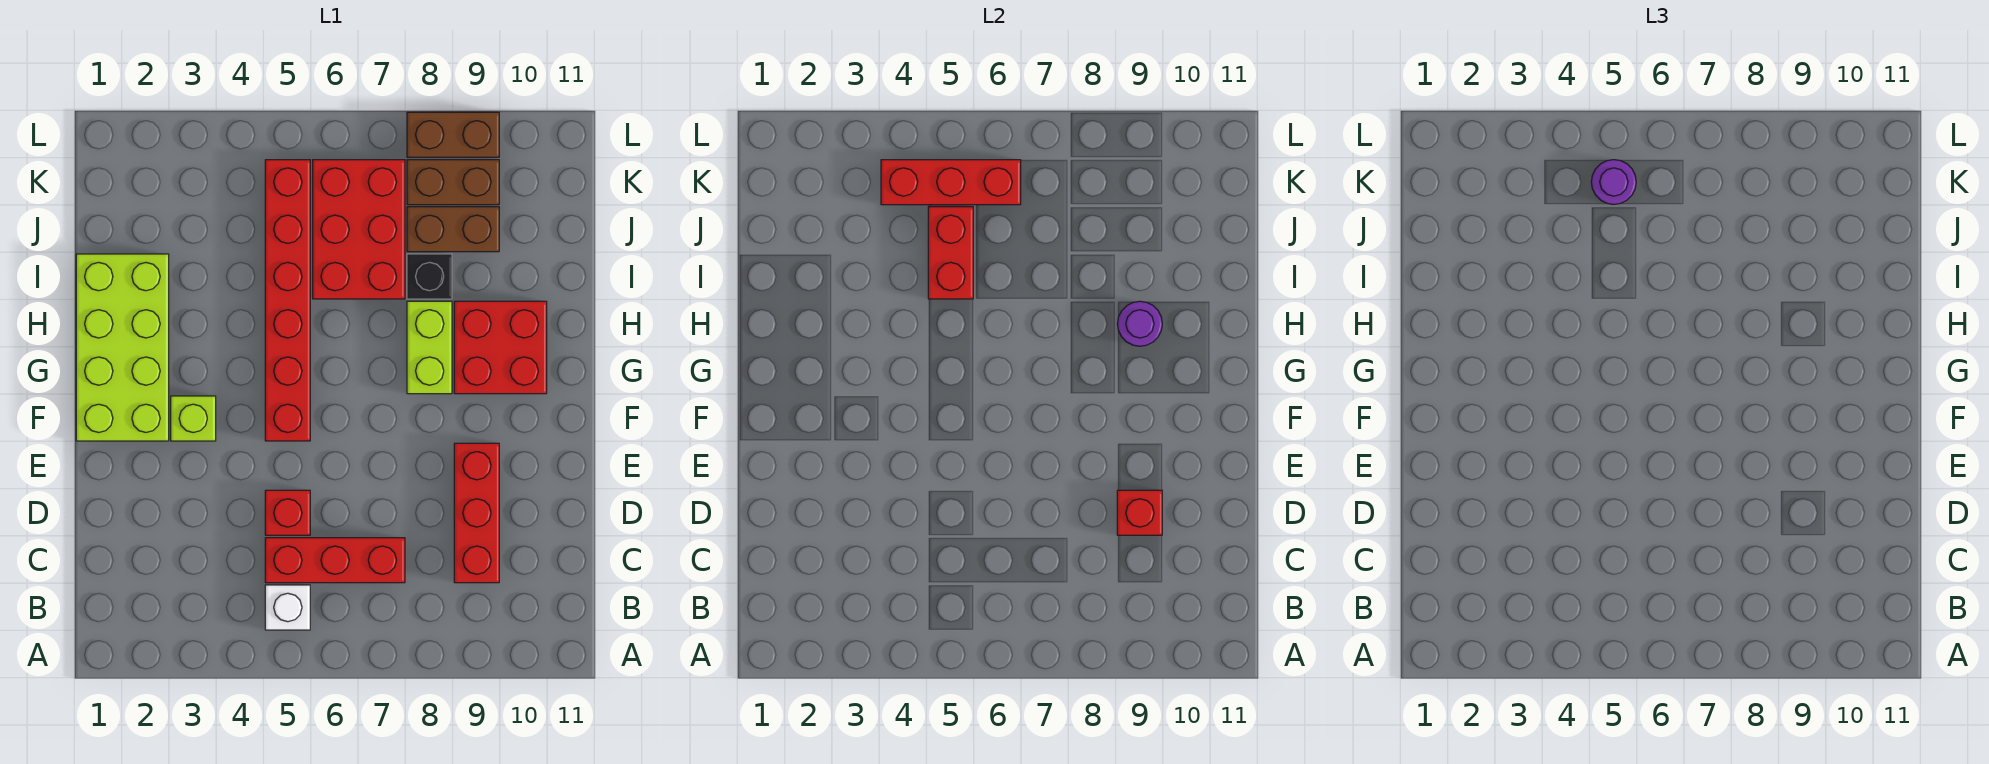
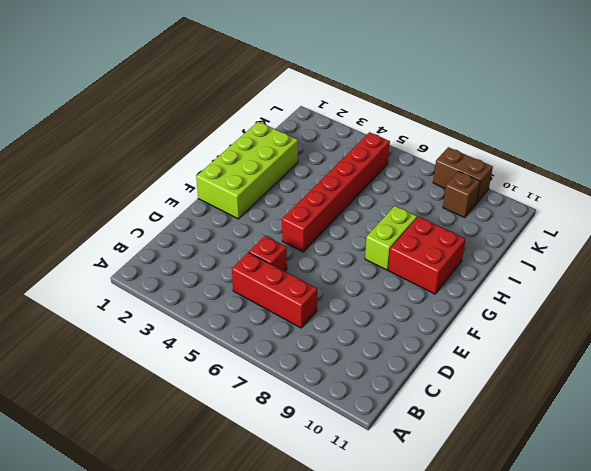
brown 1x1 brick [443,171,480,218] -> brown 1x2 brick [407,160,499,205]
none -> white 1x1 brick [265,585,310,630]
none -> red 1x3 brick [454,443,499,583]
none -> lime 1x1 brick [171,396,216,441]

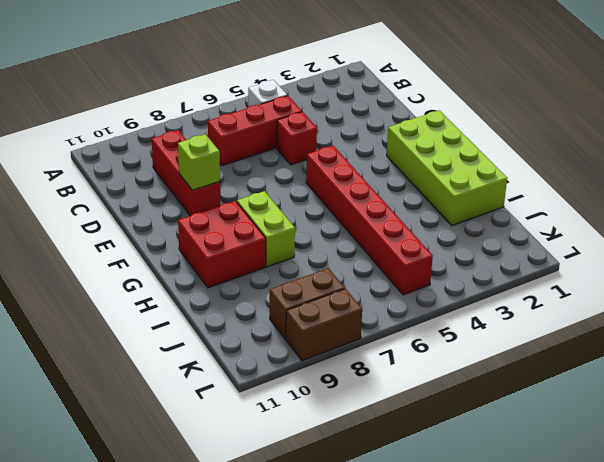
lime 1x1 brick [178,134,220,190] -> lime 1x1 brick moved to [171,396,216,441]
none -> red 2x3 brick [313,160,405,299]
none -> black 1x1 brick [407,254,452,299]
none -> brown 1x2 brick [407,207,499,252]

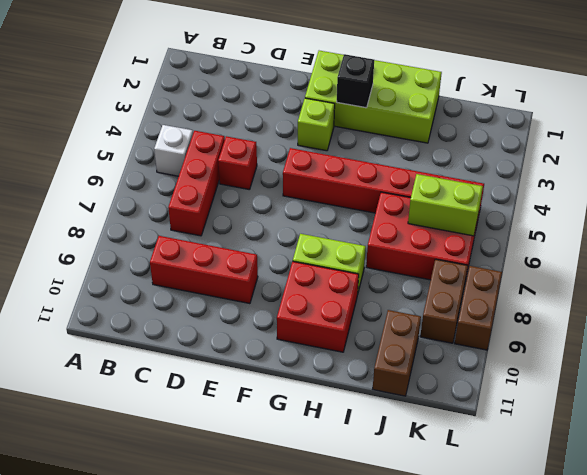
black 1x1 brick [337,54,374,108] -> black 1x1 brick moved to [407,254,452,299]
lime 1x2 brick [408,174,483,236] -> red 1x3 brick [881,160,1021,205]
brown 1x2 brick [373,310,421,396] -> brown 1x2 brick moved to [407,207,499,252]
none -> red 1x1 brick [1117,490,1162,535]
none -> purple 1x1 round brick [1117,301,1162,346]
none -> red 1x2 brick [928,207,973,299]

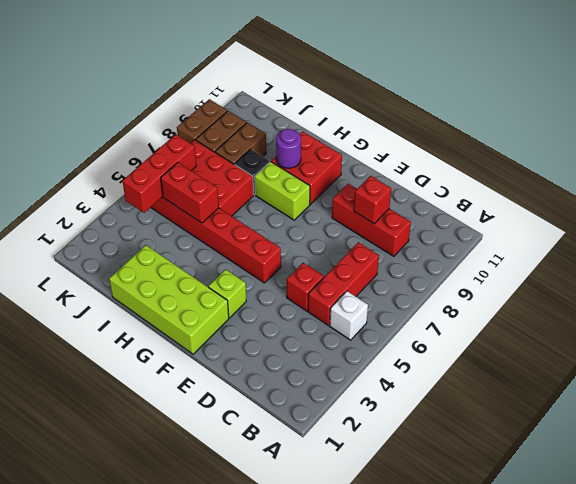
none -> purple 1x1 round brick [1591,160,1636,204]

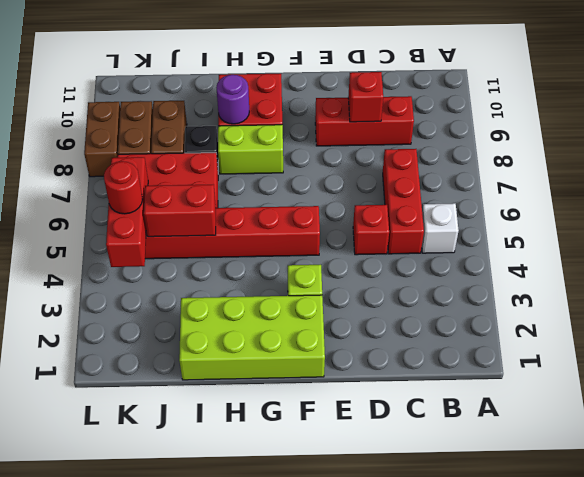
red 1x1 round brick [104,161,143,214] -> purple 1x1 round brick [1591,160,1636,204]

